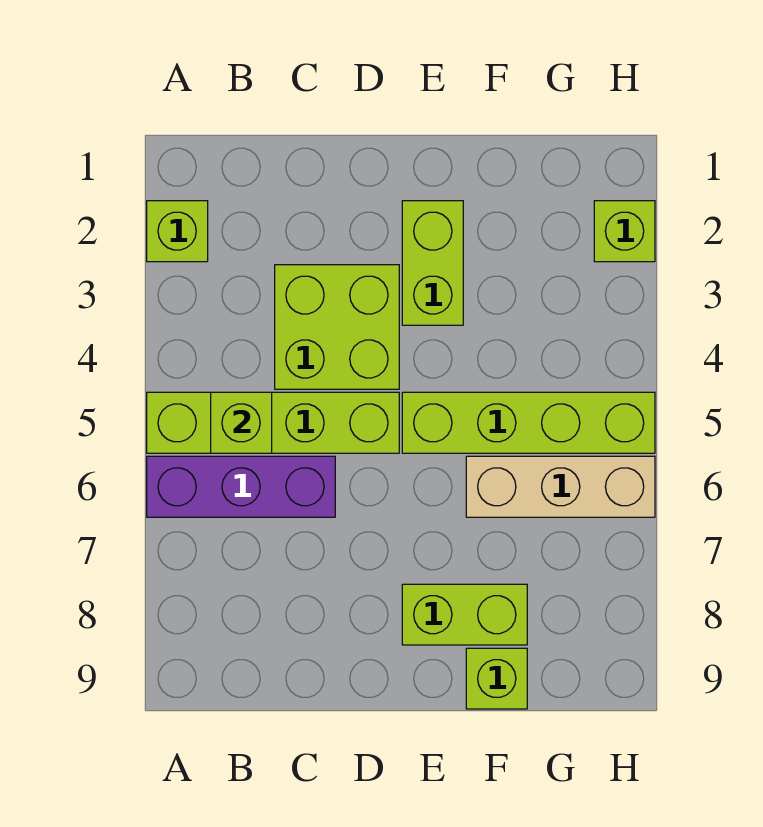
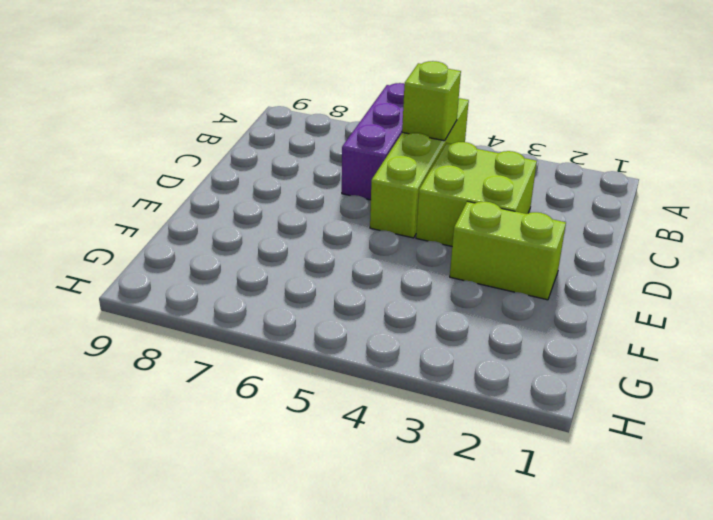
none -> lime 1x1 brick [147,201,208,262]
none -> lime 1x4 brick [402,392,655,453]

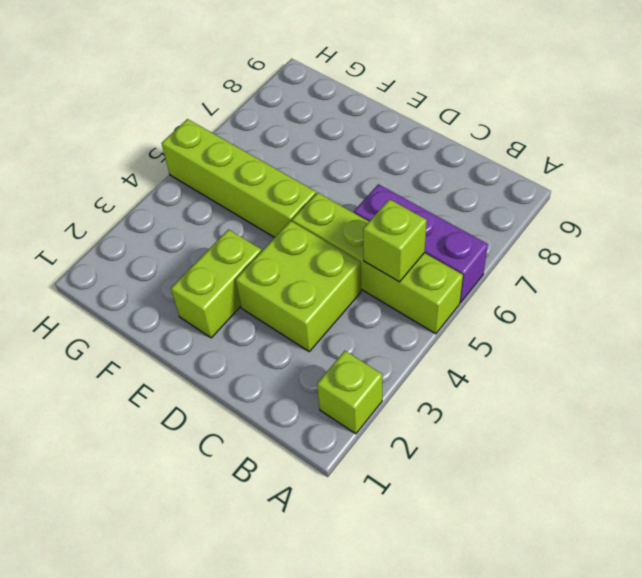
none -> lime 1x2 brick [402,584,527,645]
none -> tan 1x3 brick [466,456,655,517]

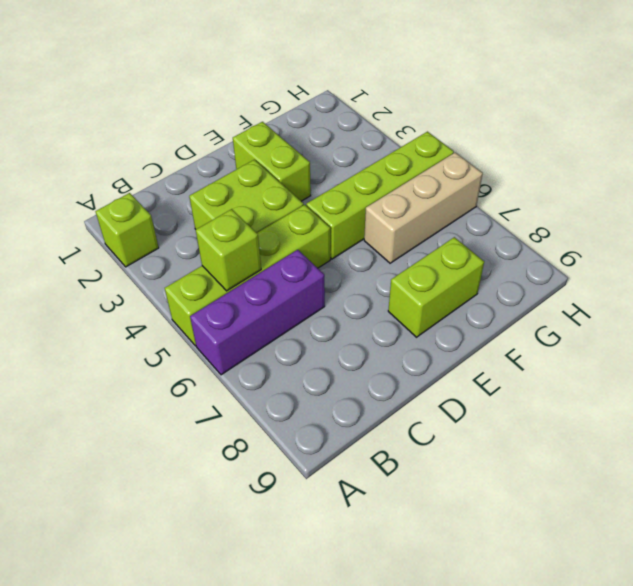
none -> lime 1x1 brick [466,648,527,709]
none -> lime 1x1 brick [594,201,655,262]

